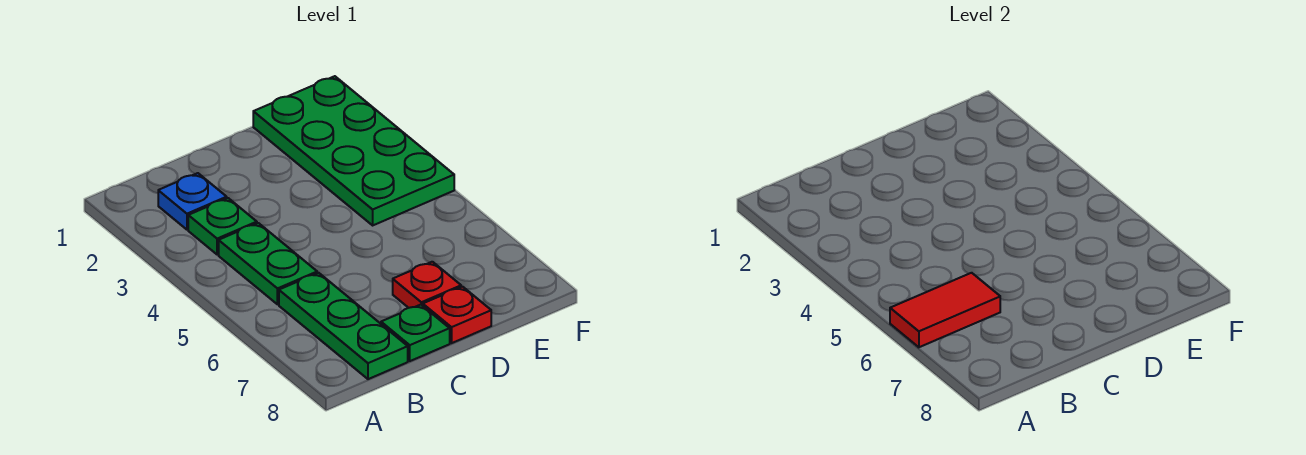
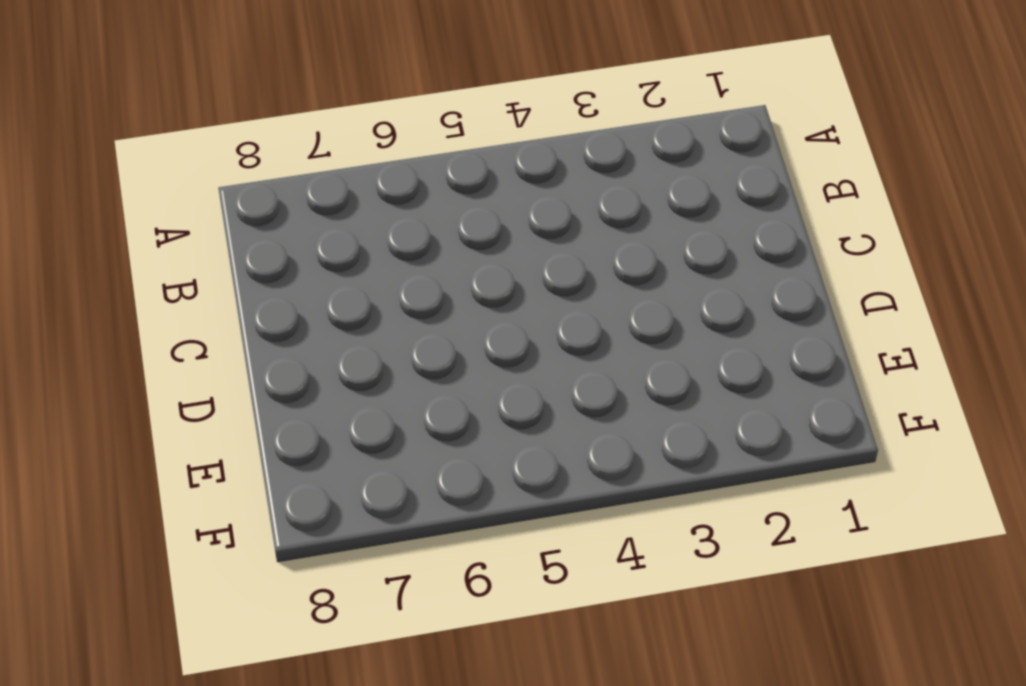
none -> blue 1x1 plate [158,173,227,230]
none -> green 1x1 plate [188,198,257,255]

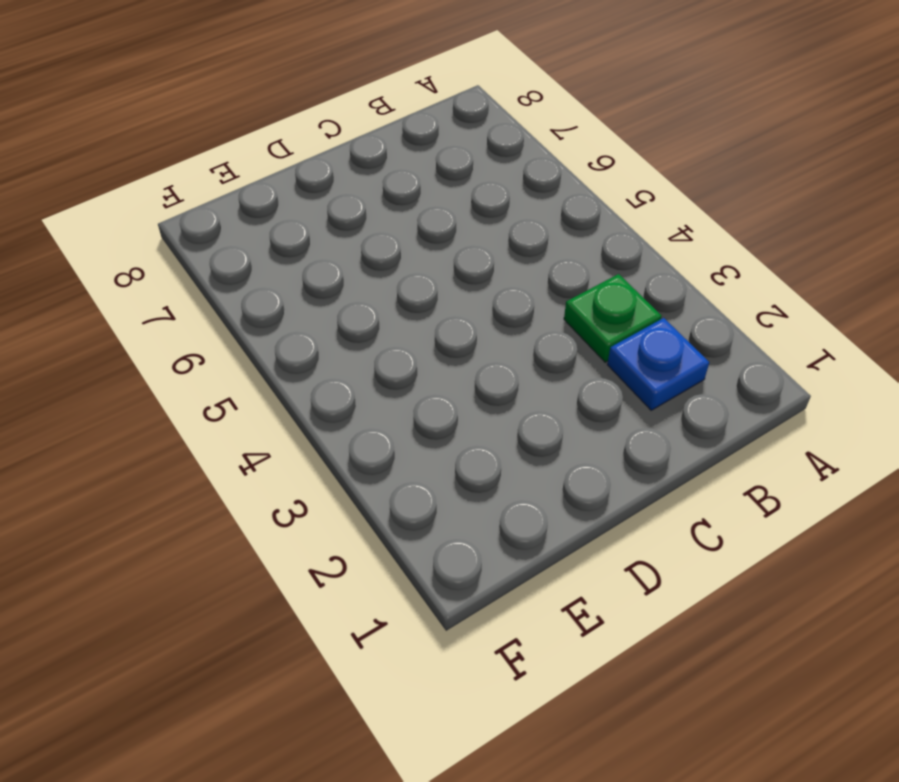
none -> green 1x2 plate [219,223,317,304]
none -> green 1x3 plate [279,273,408,379]

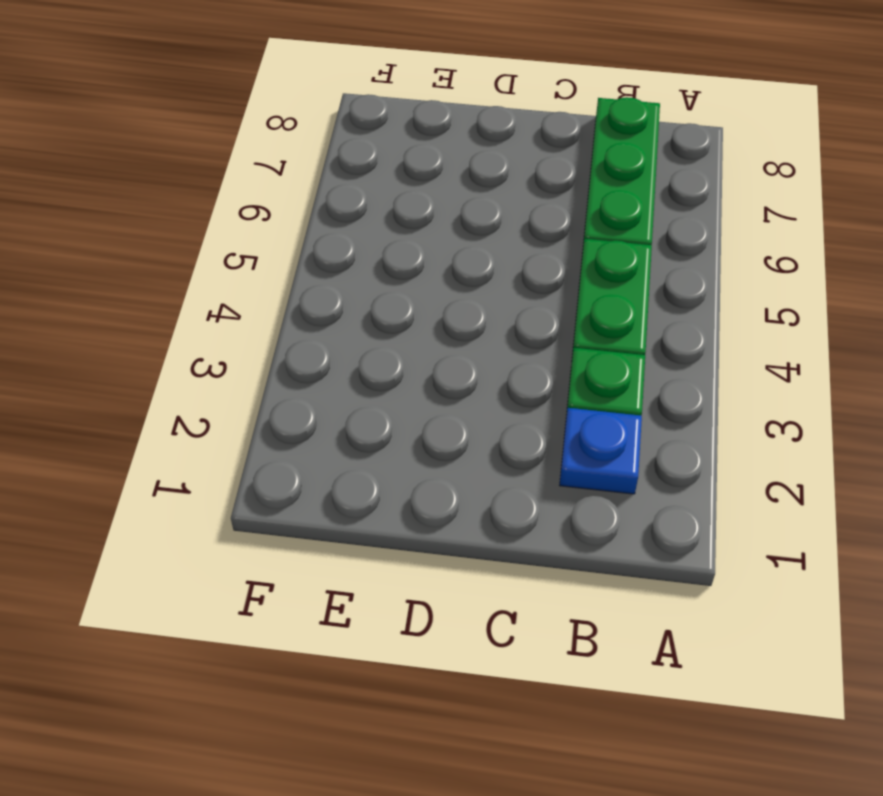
none -> green 1x1 plate [381,305,450,361]
none -> red 1x1 plate [393,262,461,308]

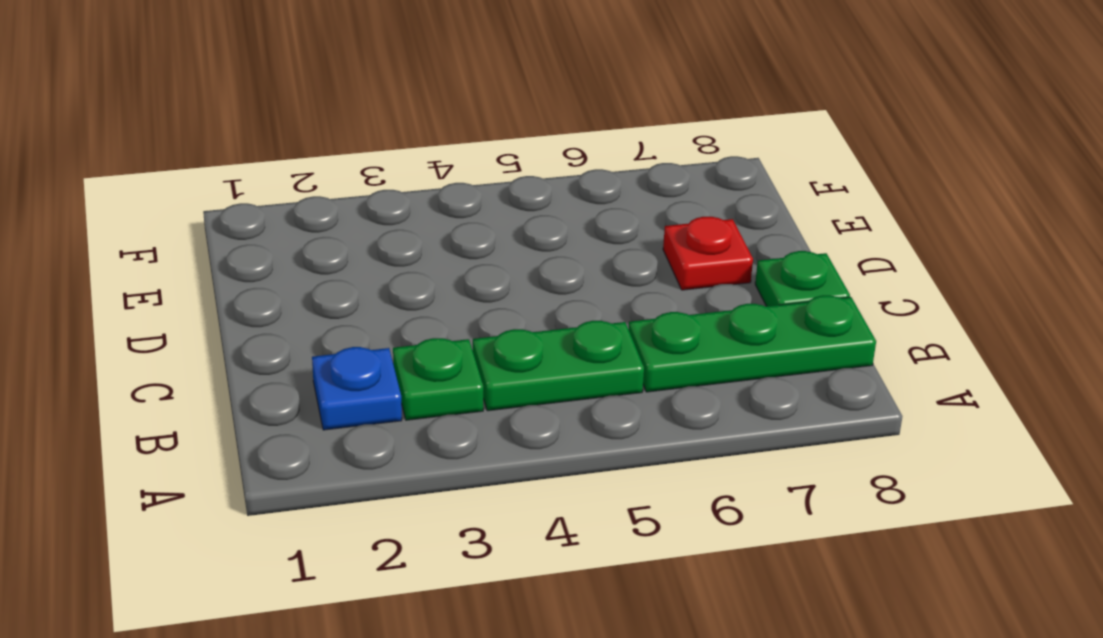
none -> red 1x1 plate [423,287,491,343]
none -> green 2x4 plate [253,76,454,225]

